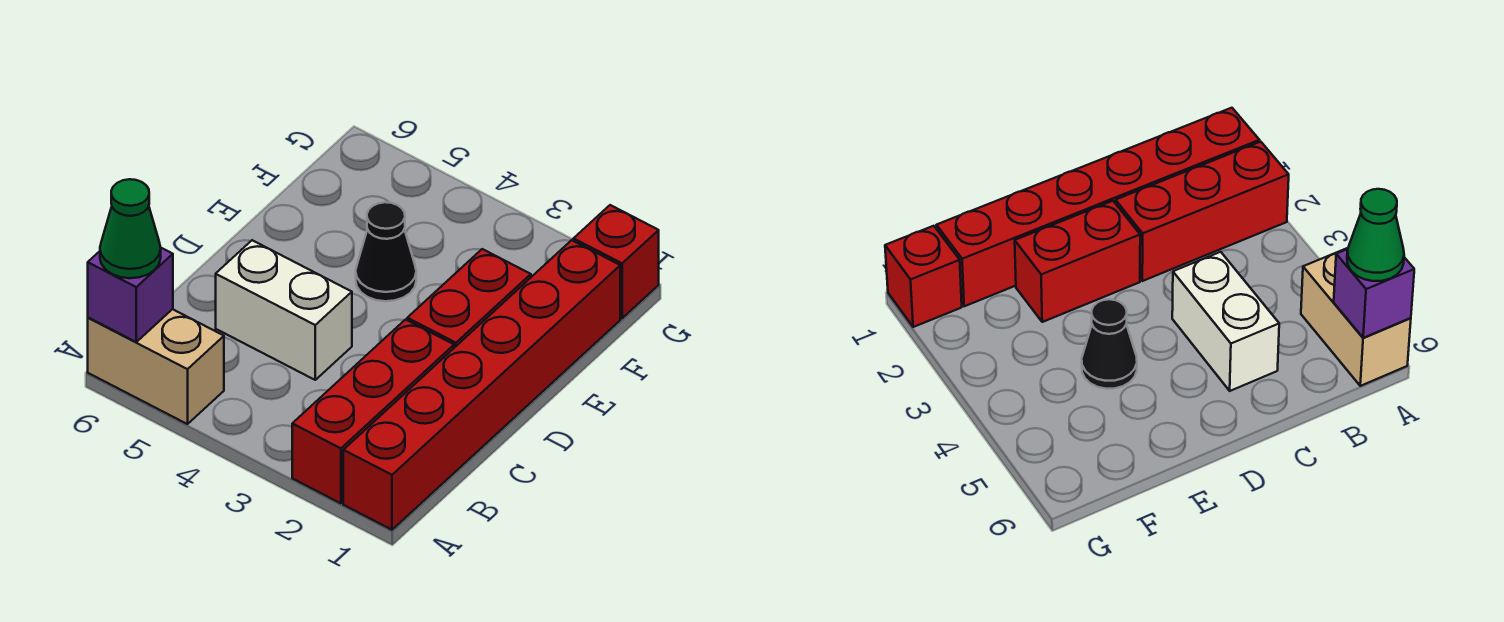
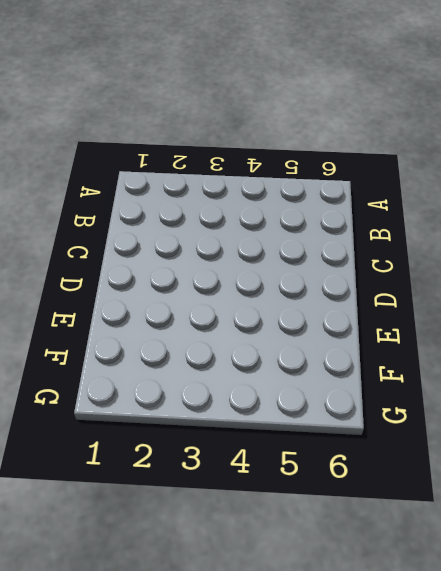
none -> red 1x6 brick [343,240,620,530]
none -> red 1x3 brick [292,320,454,503]

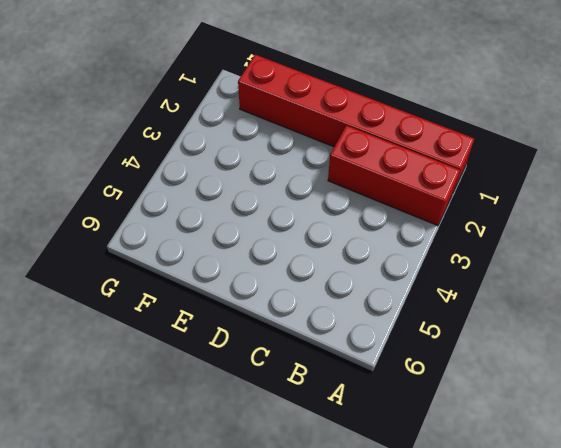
none -> tan 1x2 brick [88,309,224,424]
none -> white 1x2 brick [216,240,352,380]

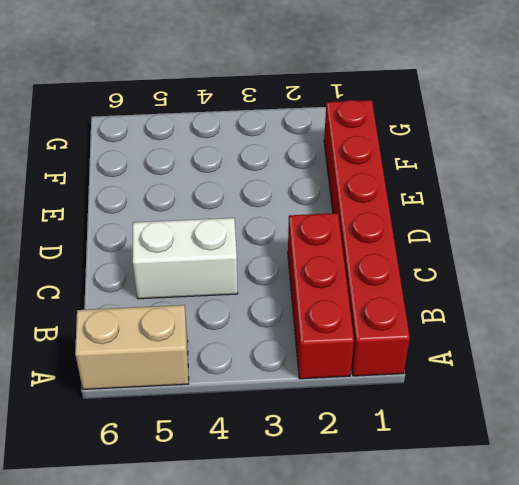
none -> red 1x2 brick [407,249,531,348]
none -> black 1x1 cone [356,202,416,301]

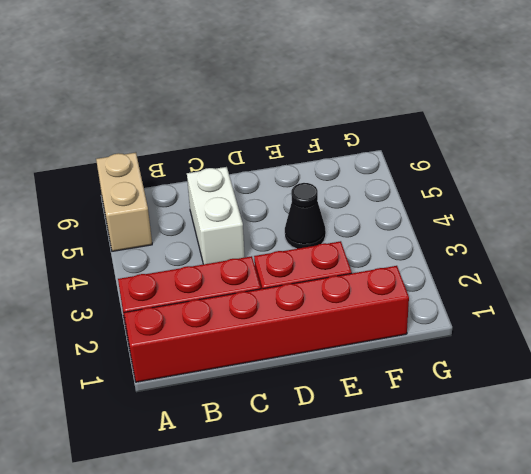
none -> red 1x1 brick [573,205,659,318]
none -> purple 1x1 brick [88,248,173,342]

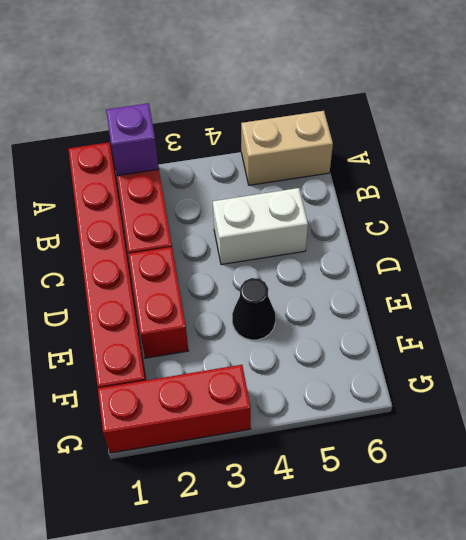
purple 1x1 brick [106,103,159,176] -> purple 1x1 brick moved to [88,248,173,342]
red 1x3 brick [98,365,251,453] -> red 1x1 brick [573,205,659,318]
none -> green 1x1 cone [100,179,161,278]

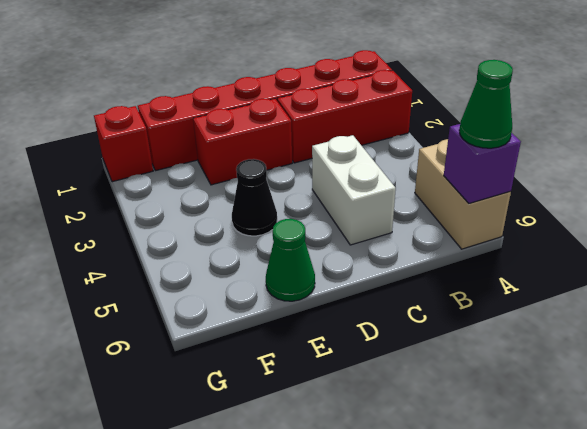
green 1x1 cone [266,219,315,301] -> none

